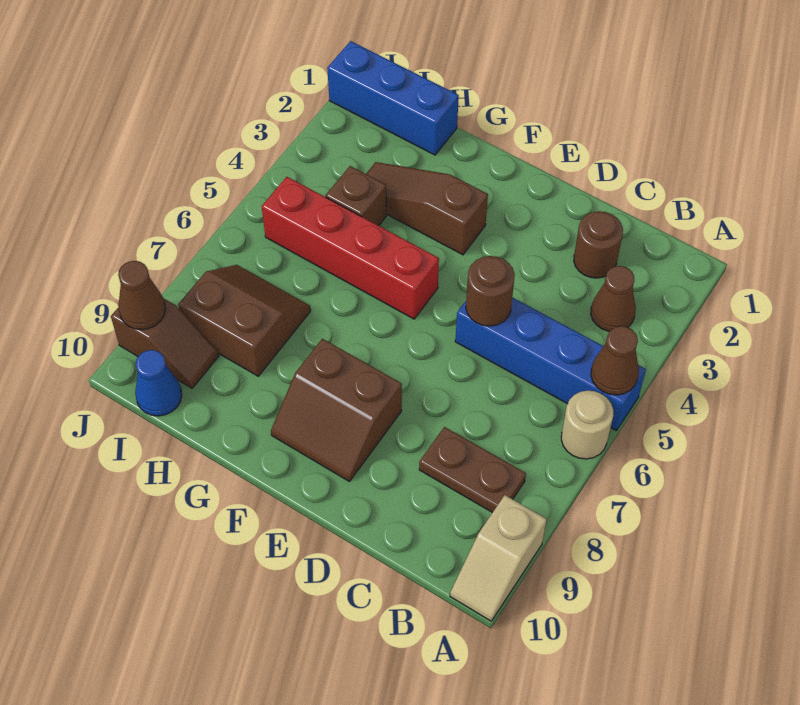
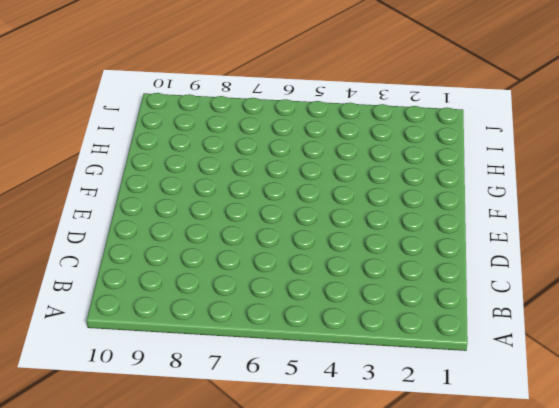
none -> blue 1x4 brick [455,297,646,431]
none -> tan 1x1 round brick [561,391,613,459]
none -> tan 1x2 slope [450,495,547,621]

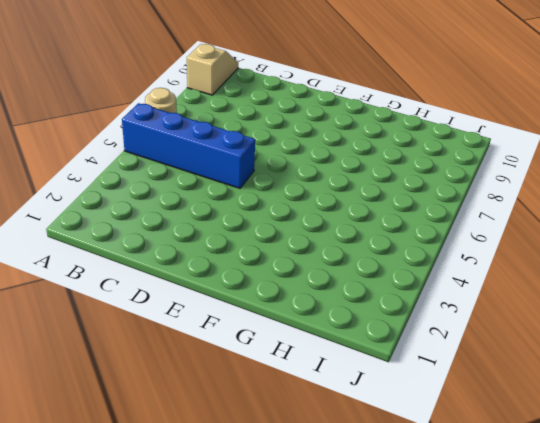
none -> brown 1x1 cone [591,266,636,331]
none -> brown 1x2 plate [419,427,526,513]
none -> brown 1x1 round brick [574,211,623,278]

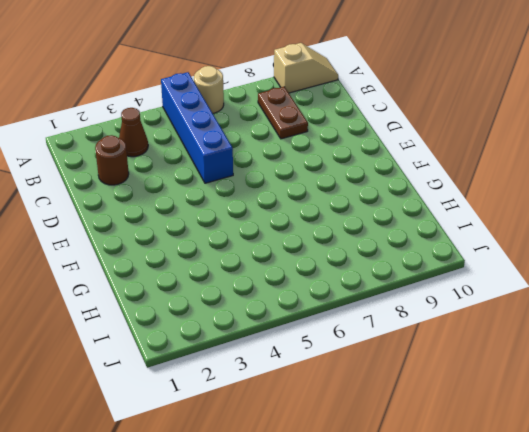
none -> brown 2x2 slope [271,339,402,482]
none -> brown 1x3 slope [366,162,488,255]
none -> red 1x4 brick [262,177,439,319]

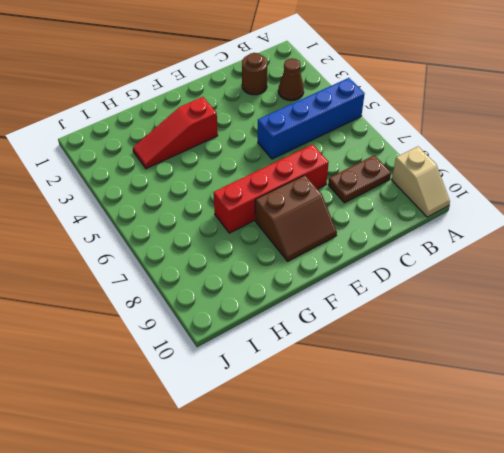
red 1x4 brick [213,145,329,233] -> red 1x4 brick moved to [262,177,439,319]
red 1x3 slope [133,97,218,169] -> brown 1x3 slope [366,162,488,255]
none -> tan 1x1 round brick [561,391,613,459]
none -> blue 1x3 brick [327,41,459,155]
none -> brown 1x1 brick [326,166,386,226]

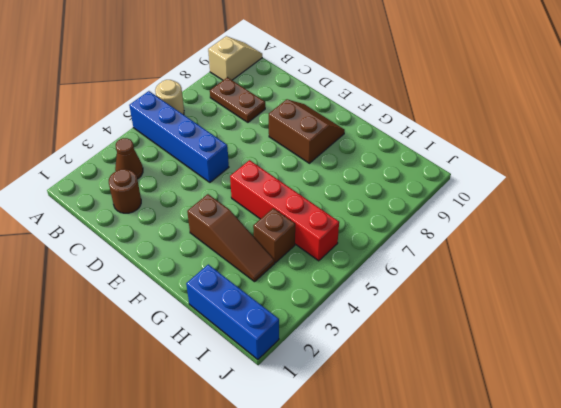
none -> brown 2x2 slope [178,265,311,376]
none -> brown 1x2 slope [111,299,219,388]
none -> blue 1x1 cone [135,350,182,416]

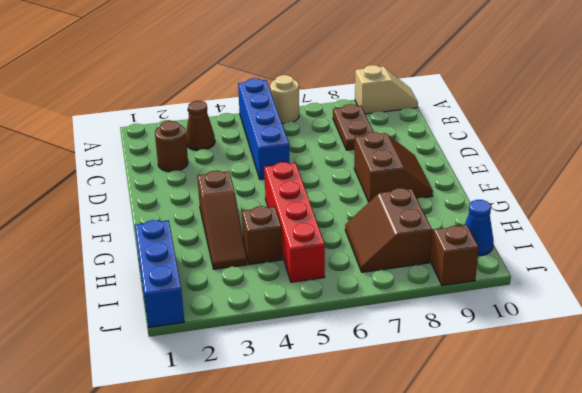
none -> brown 1x1 cone [591,326,639,395]
none -> brown 1x1 round brick [466,256,515,326]
none -> brown 1x1 cone [118,261,166,330]

